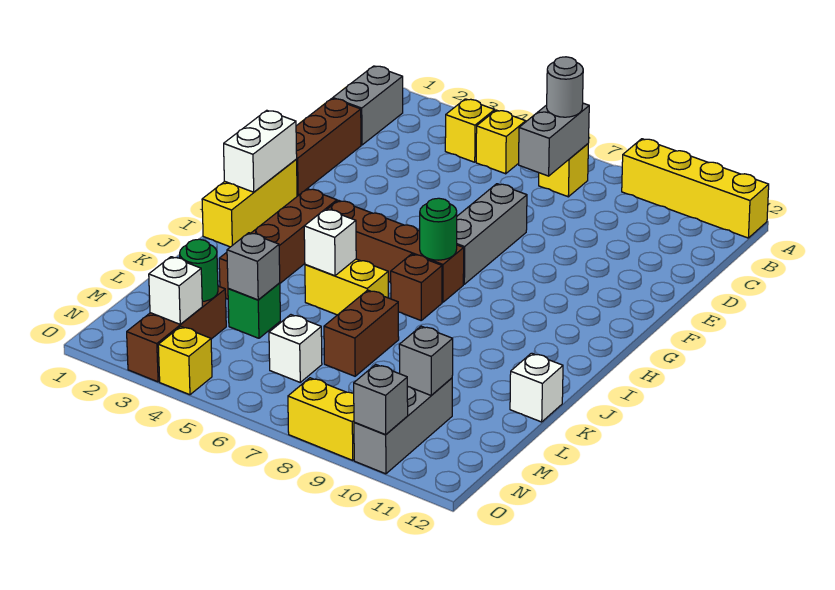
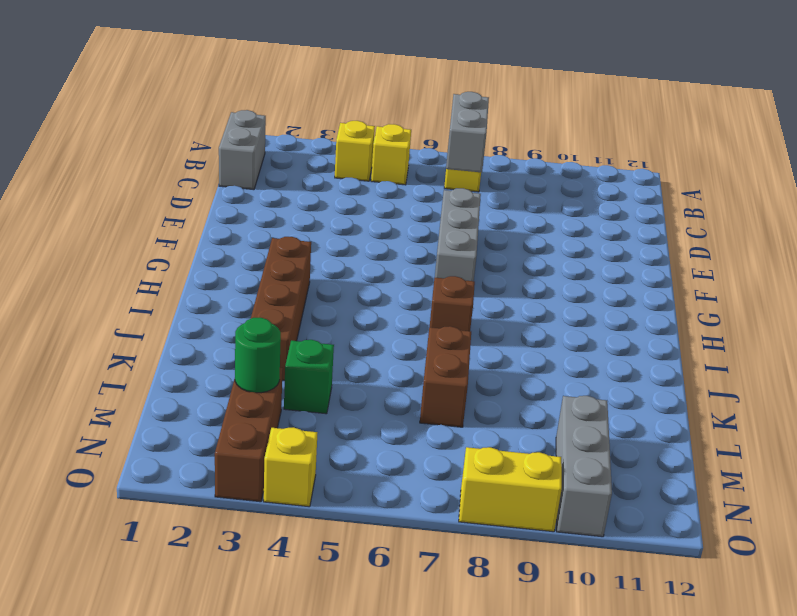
none -> yellow 1x4 brick [622,139,769,238]
none -> brown 1x3 brick [296,98,361,196]
none -> yellow 1x3 brick [202,160,297,247]
none -> brown 1x4 brick [327,200,464,302]

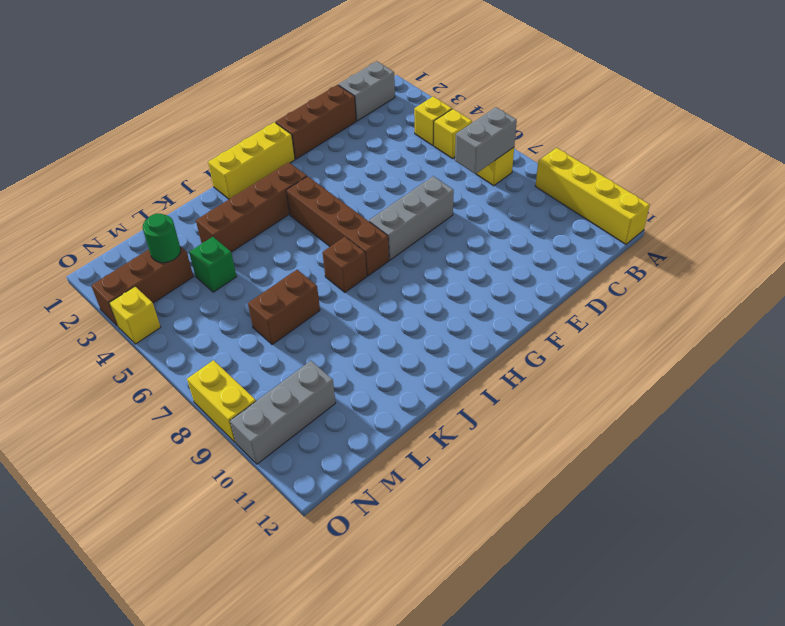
none -> yellow 1x2 brick [305,259,388,315]
none -> white 1x1 brick [510,353,563,422]
none -> white 1x1 brick [269,315,322,382]
none -> white 1x2 brick [224,110,297,192]

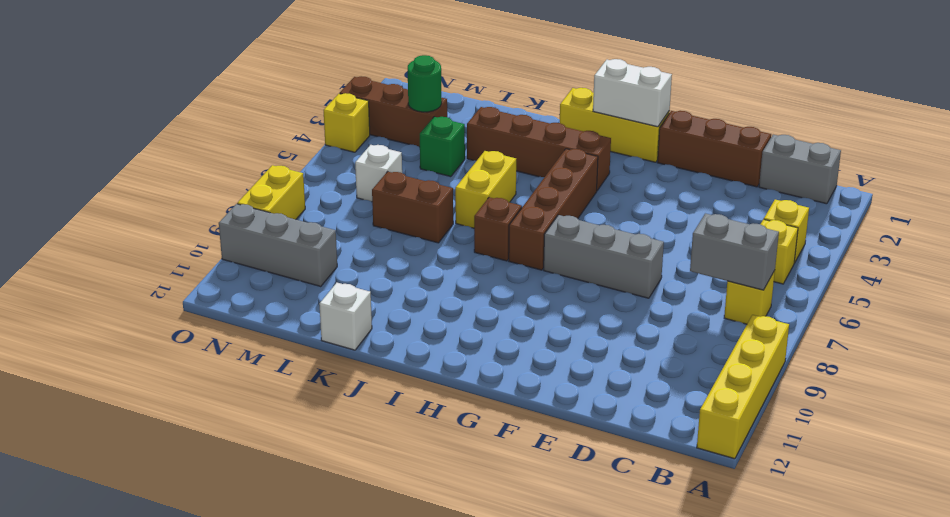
none -> green 1x1 round brick [420,198,457,260]
none -> white 1x1 brick [304,209,356,276]
none -> grey 1x1 brick [227,233,280,300]
none -> grey 1x1 brick [399,326,453,395]

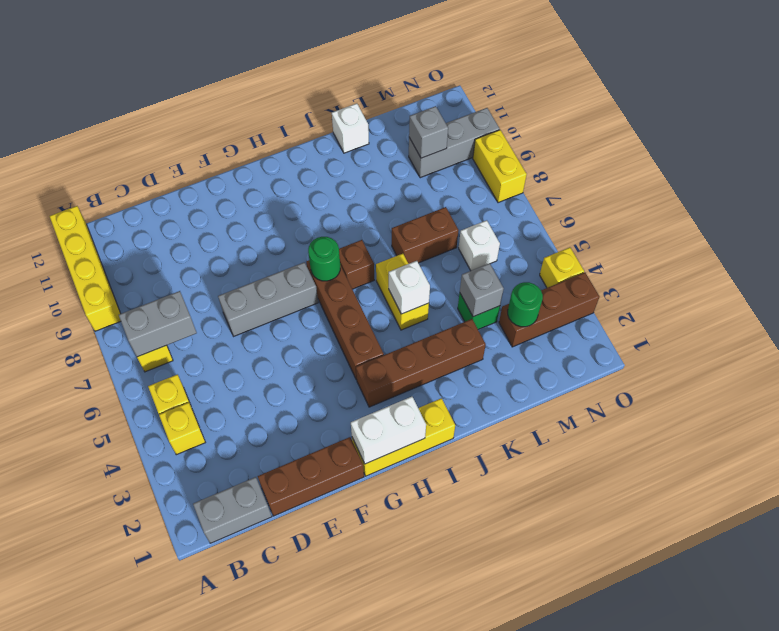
none -> white 1x1 brick [149,257,202,324]
none -> grey 1x1 brick [354,364,408,435]
none -> grey 1x1 round brick [547,57,583,117]

